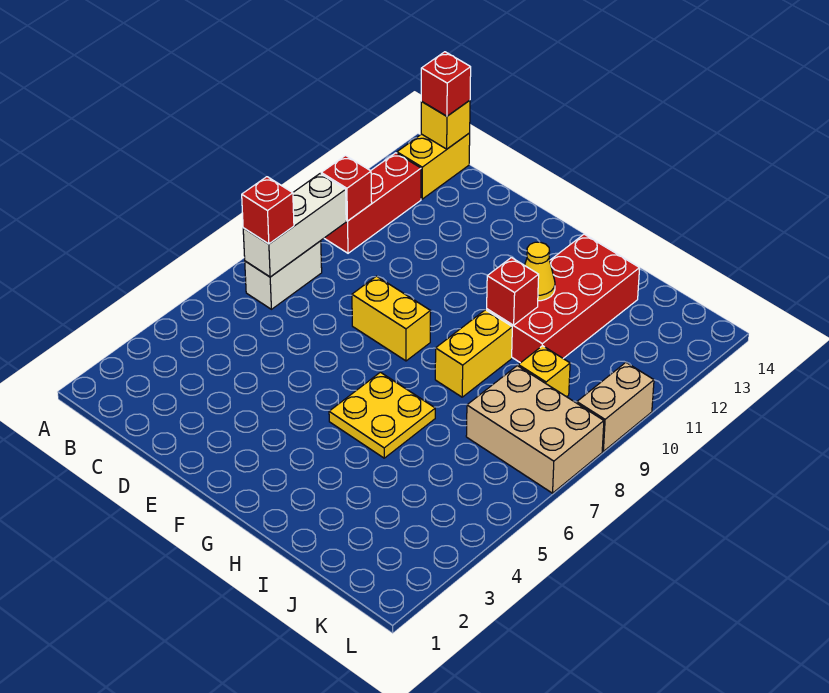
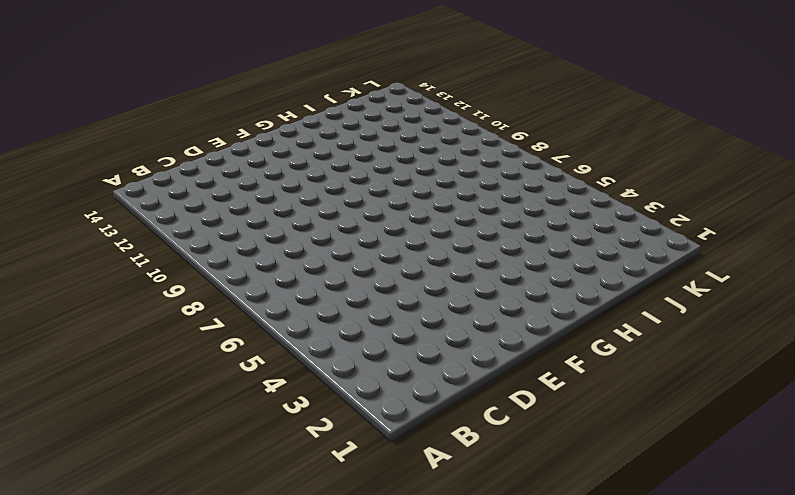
none -> white 1x2 brick [245,241,322,309]
none -> red 1x3 brick [324,153,421,253]
none -> yellow 1x2 brick [397,133,470,199]

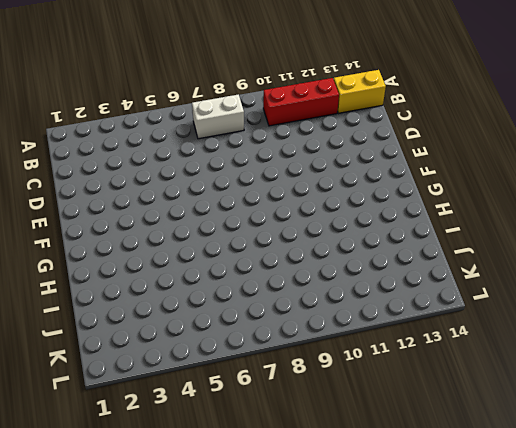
none -> yellow 1x2 brick [352,276,431,361]
none -> yellow 2x2 plate [329,372,435,458]
none -> yellow 1x2 brick [435,310,512,397]

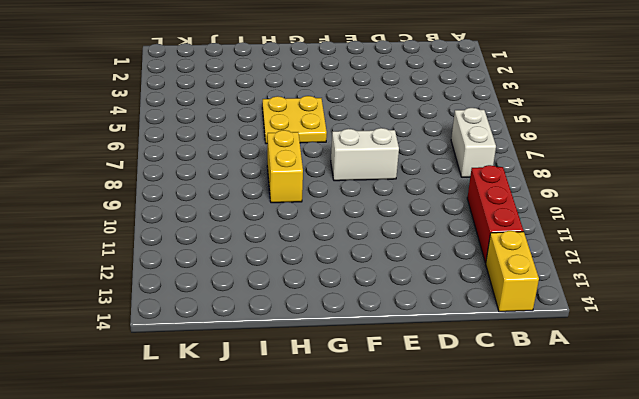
white 1x2 brick [331,128,399,181] -> yellow 1x2 brick [352,276,431,361]
none -> red 2x4 brick [487,234,640,363]
none -> tan 2x3 brick [466,366,604,493]
none -> yellow 1x1 brick [518,346,570,397]

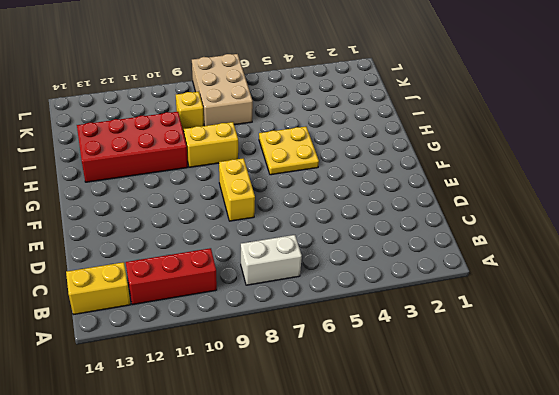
none -> tan 1x2 brick [577,363,654,451]
none -> white 1x3 brick [243,174,346,277]
none -> red 1x1 brick [321,156,372,221]

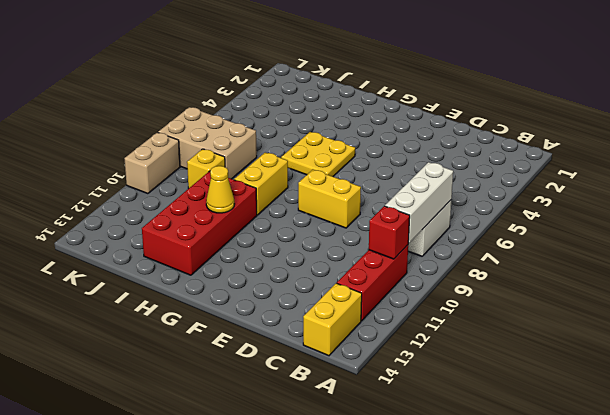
none -> yellow 1x1 brick [421,100,470,149]
none -> red 1x1 brick [487,258,539,325]
none -> red 1x1 brick [242,177,294,244]

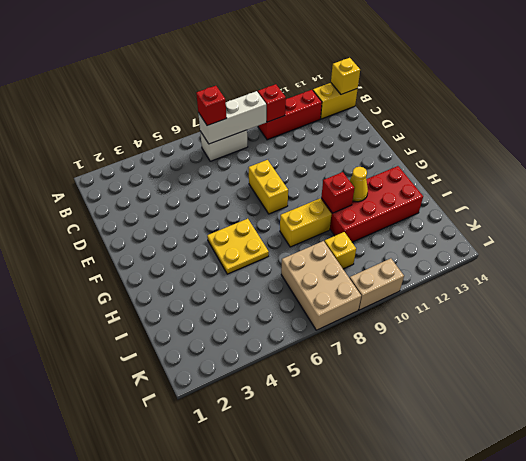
none -> red 1x1 brick [421,52,471,116]

